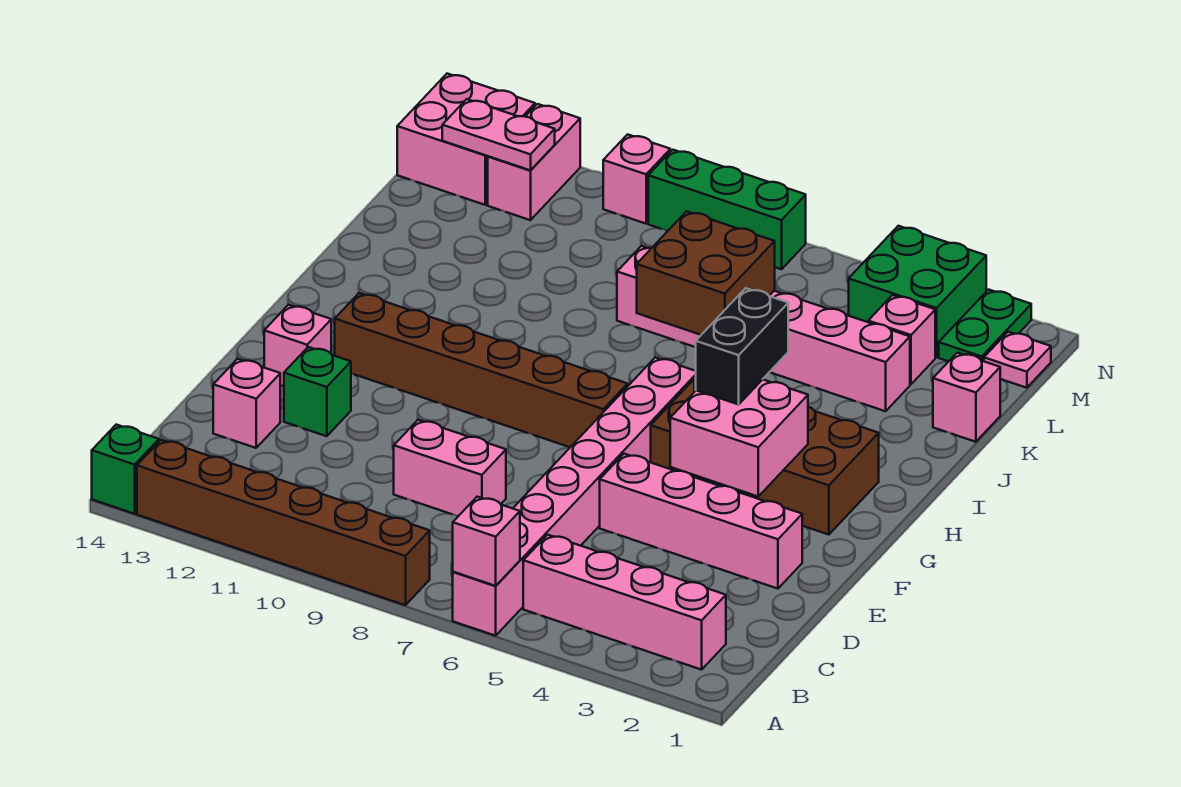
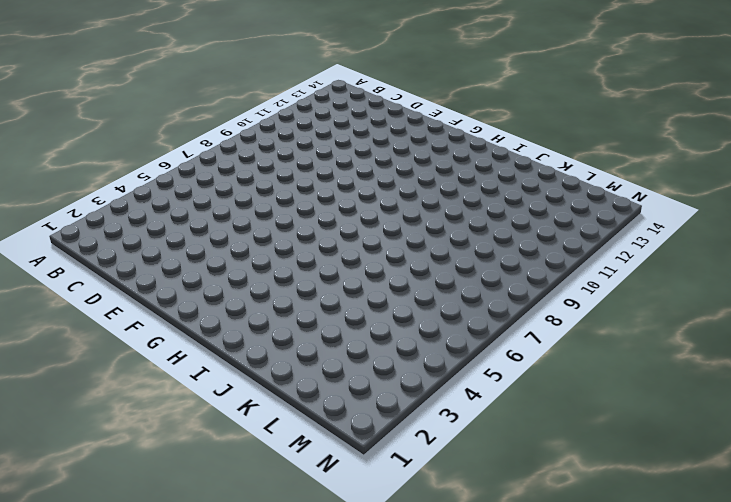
none -> pink 1x8 brick [453,357,696,636]
none -> brown 1x6 brick [137,440,430,605]
none -> green 1x1 brick [92,425,159,514]

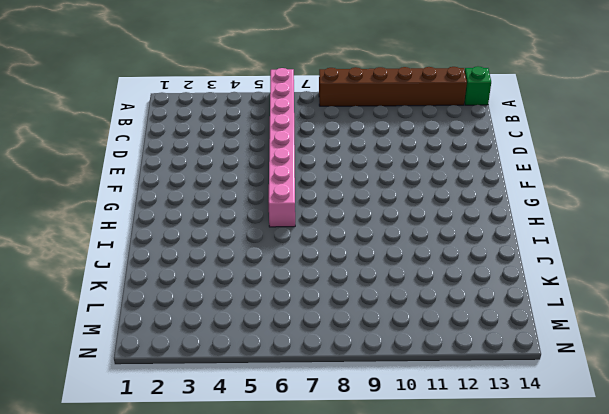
none -> pink 1x4 brick [523,535,726,670]
none -> pink 1x2 brick [394,420,506,516]
none -> pink 1x1 brick [213,359,280,448]

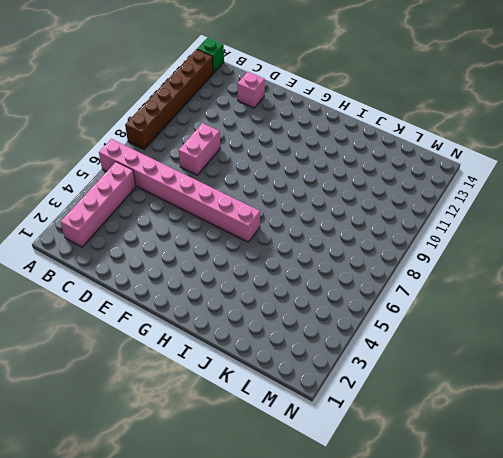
none -> pink 1x4 brick [600,454,802,589]
none -> green 1x1 brick [284,347,351,436]
none -> pink 1x1 brick [264,305,331,386]

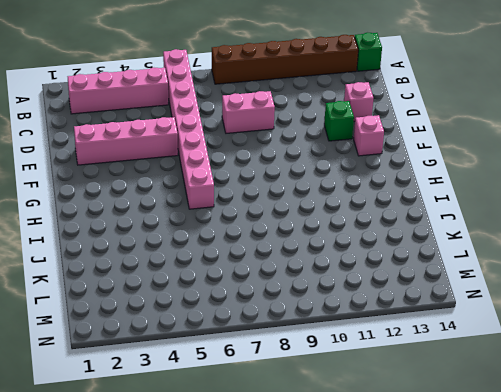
none -> brown 2x4 brick [651,378,879,535]
none -> brown 1x6 brick [335,293,628,447]
none -> pink 1x1 brick [933,353,1000,442]

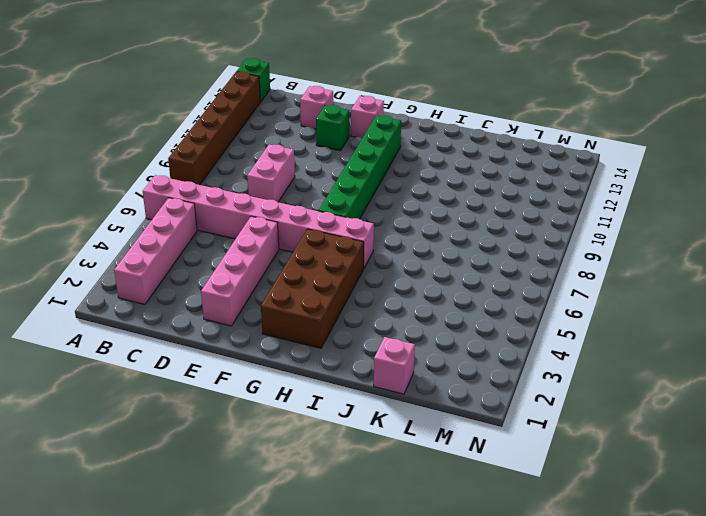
green 1x6 brick [319,115,401,219] -> brown 1x6 brick [335,293,628,447]
none -> pink 1x6 brick [617,246,910,411]
none -> pink 1x1 brick [868,295,935,384]
none -> pink 1x1 plate [984,332,1051,388]

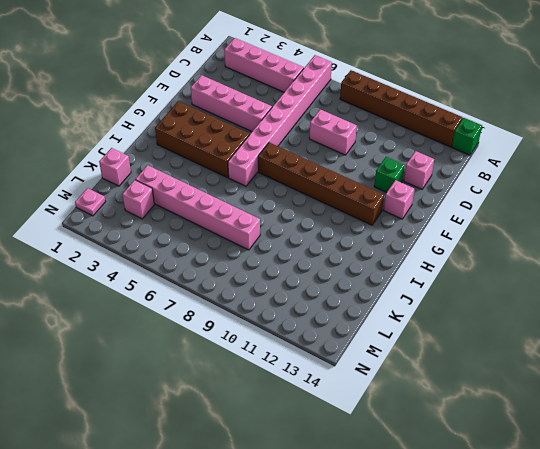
none -> green 1x2 plate [939,290,1031,361]
none -> green 2x2 brick [849,226,986,357]
none -> pink 1x2 brick [488,104,580,220]

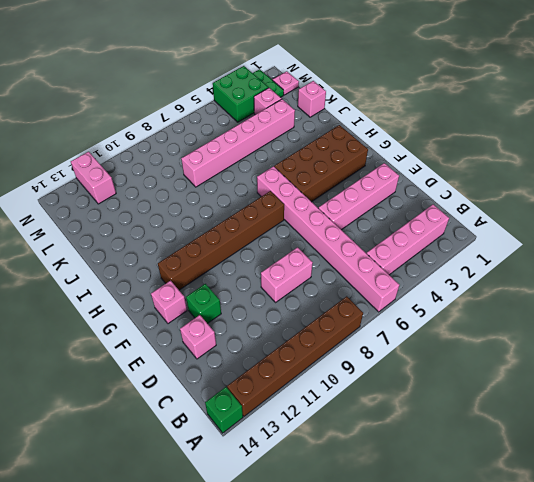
none -> pink 2x2 brick [397,74,535,205]
none -> green 1x3 brick [648,150,806,269]
none -> pink 1x1 brick [603,134,670,224]

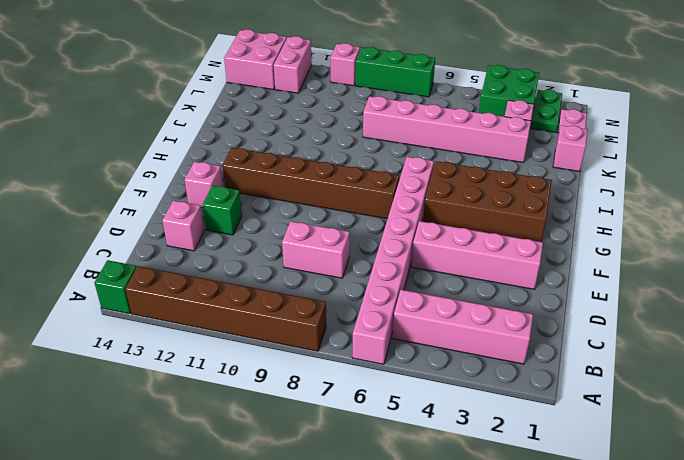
none -> pink 1x1 brick [453,497,520,586]
none -> pink 2x2 brick [670,379,808,496]
none -> brown 2x2 brick [637,211,775,335]

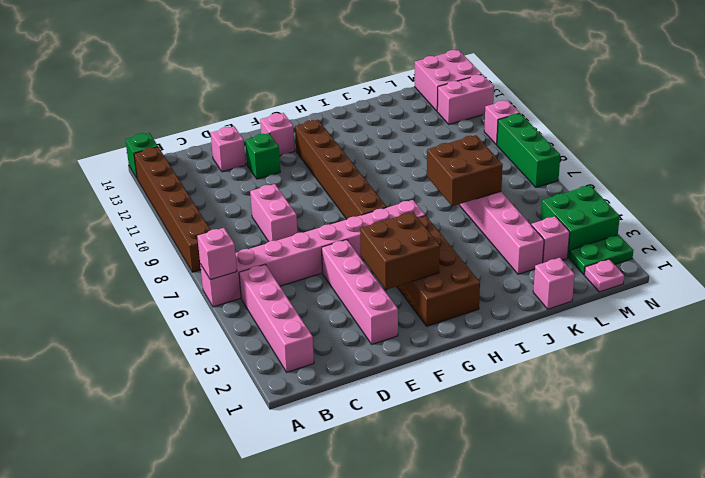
brown 2x2 brick [360,212,440,290] -> pink 2x2 brick [670,379,808,496]
none -> pink 1x2 plate [442,99,555,170]
none -> black 1x2 brick [696,288,788,404]

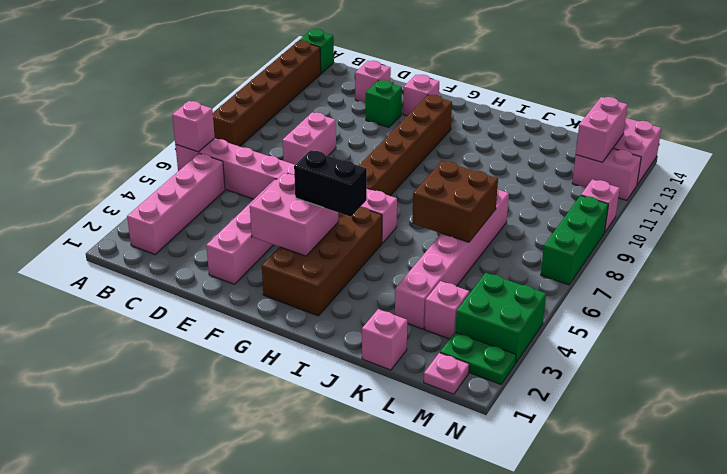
pink 1x2 brick [576,97,628,162] -> pink 1x2 plate [442,99,555,170]

